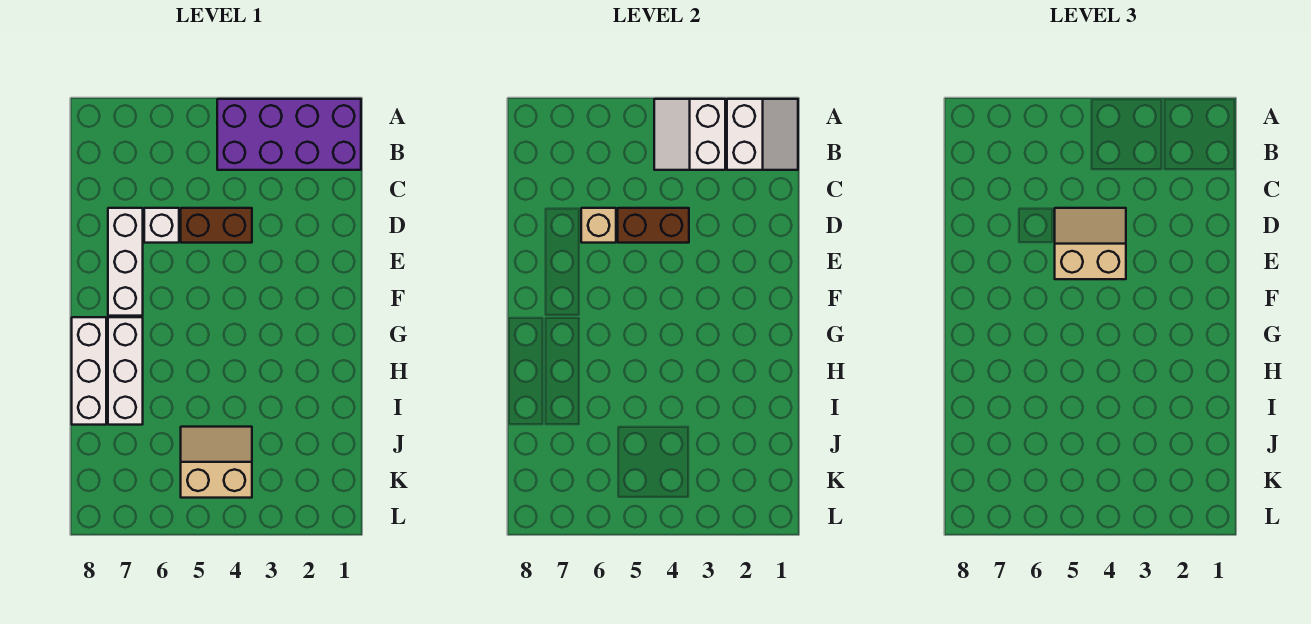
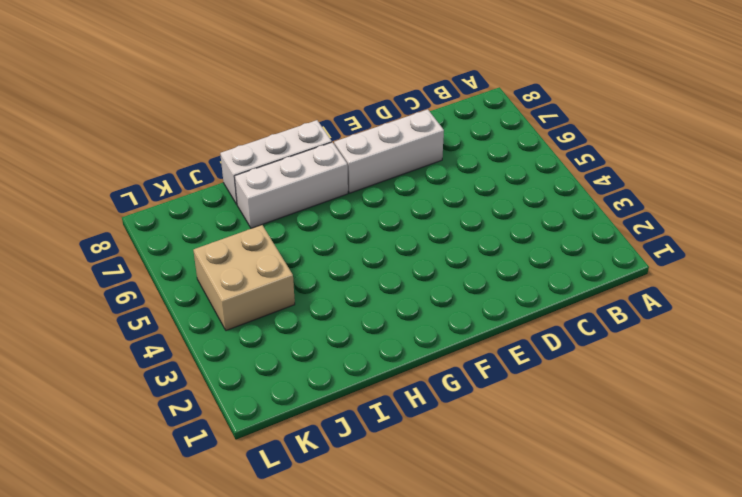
tan 2x2 brick [193,225,295,331] -> tan 2x2 slope [181,427,252,498]
none -> purple 2x4 brick [217,99,361,170]
none -> brown 1x2 brick [181,208,252,243]
none -> white 1x1 brick [144,208,179,243]

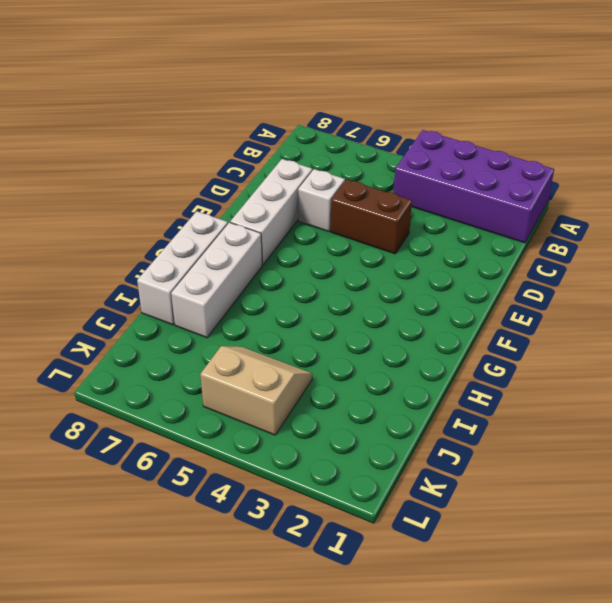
none -> white 2x2 slope [727,99,798,170]
none -> white 2x2 slope [654,99,725,170]
none -> brown 1x2 brick [618,208,689,243]

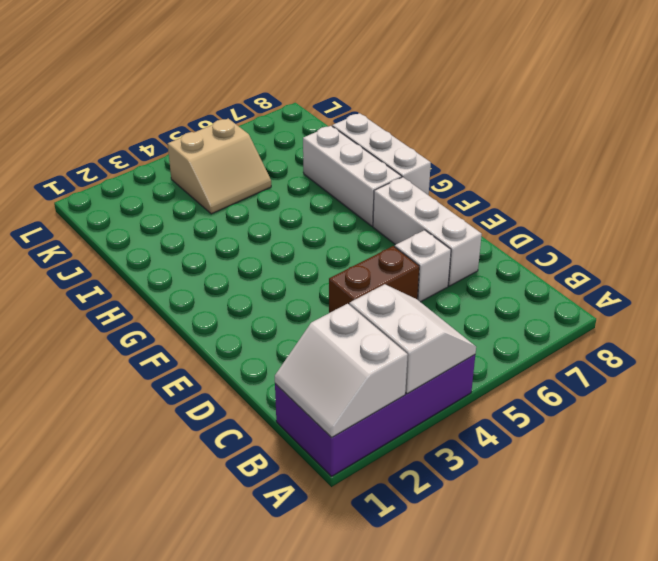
none -> brown 1x2 brick [618,208,689,243]
none -> tan 1x1 brick [581,208,616,243]
none -> tan 2x2 slope [1055,208,1126,279]

